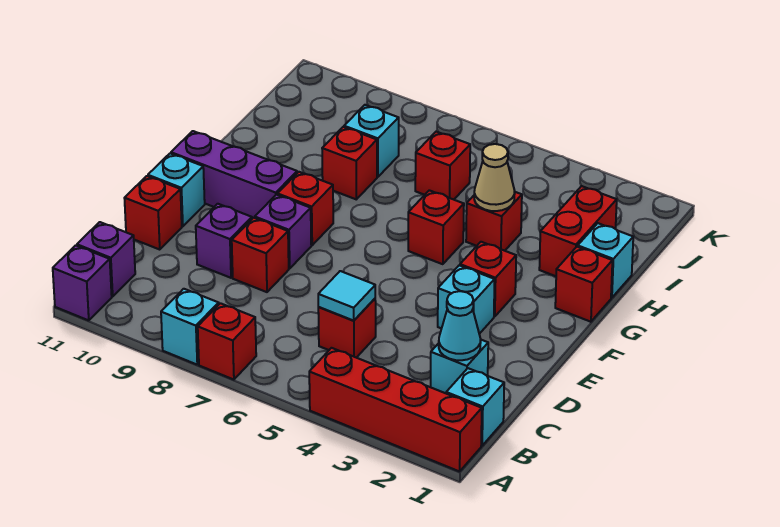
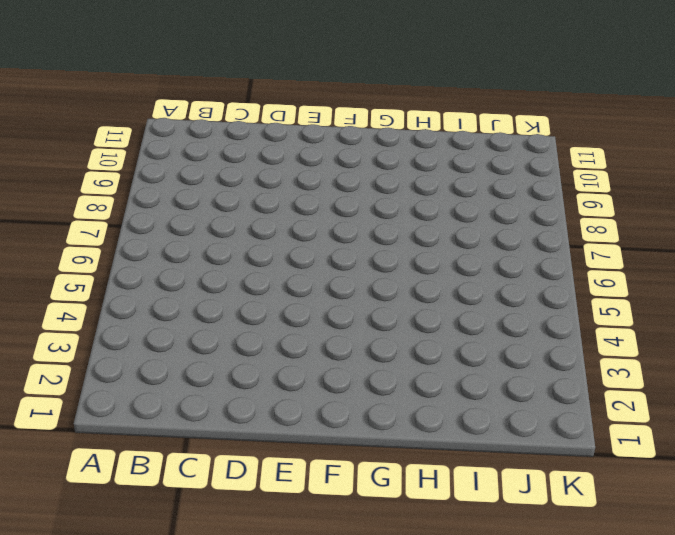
none -> red 1x4 brick [309,348,482,471]
none -> red 1x1 brick [198,303,256,380]
none -> cyan 1x1 brick [161,289,219,364]

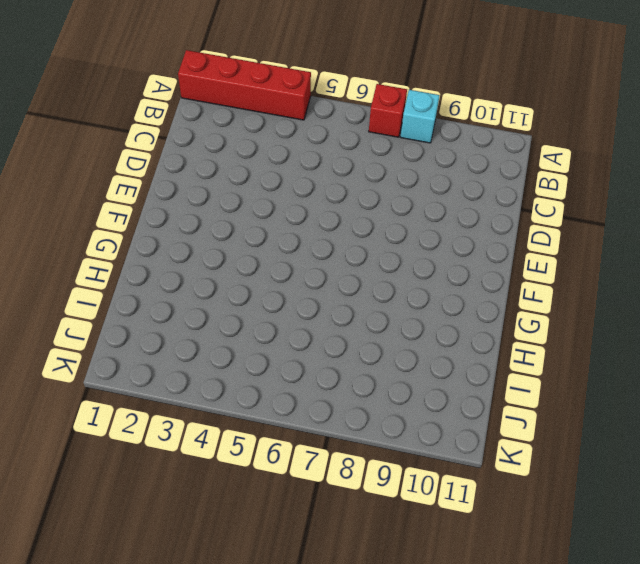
none -> purple 1x1 brick [53,245,112,320]
none -> cyan 1x1 brick [446,368,504,446]
none -> purple 1x1 brick [77,222,135,296]

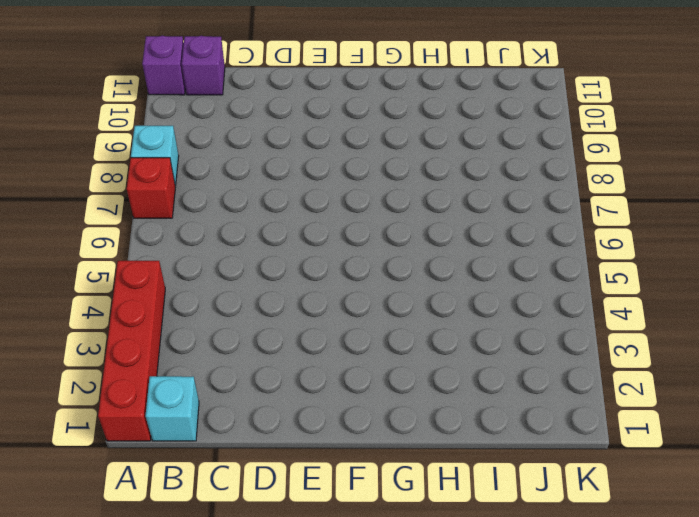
none -> cyan 1x1 brick [431,340,488,393]
none -> red 1x1 brick [318,299,376,358]
none -> red 1x1 brick [232,218,289,292]

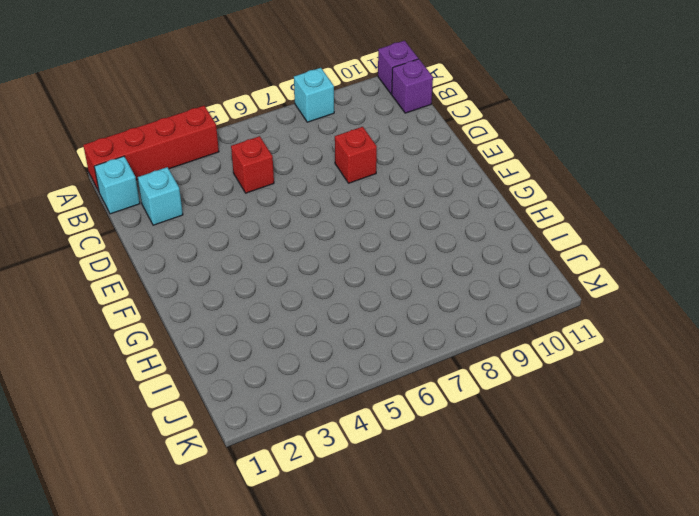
none -> red 1x1 brick [198,303,256,380]
none -> purple 1x1 brick [196,204,252,278]
none -> red 1x1 brick [124,176,182,249]

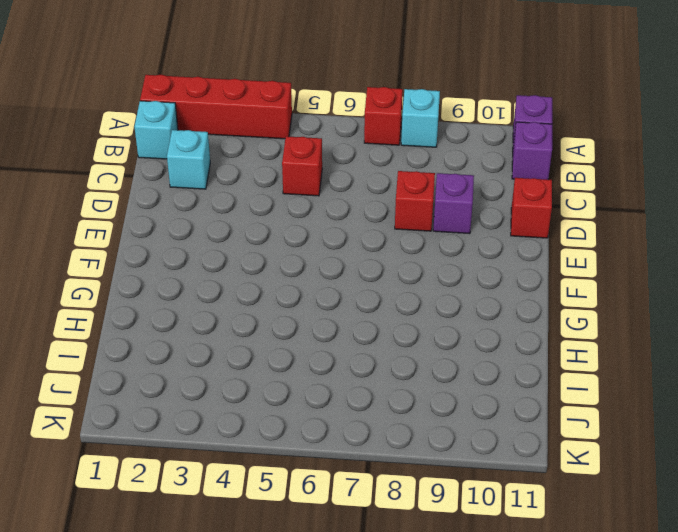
none -> cyan 1x1 brick [438,265,495,334]
none -> purple 1x1 brick [255,195,311,268]
none -> cyan 1x1 brick [148,153,205,226]

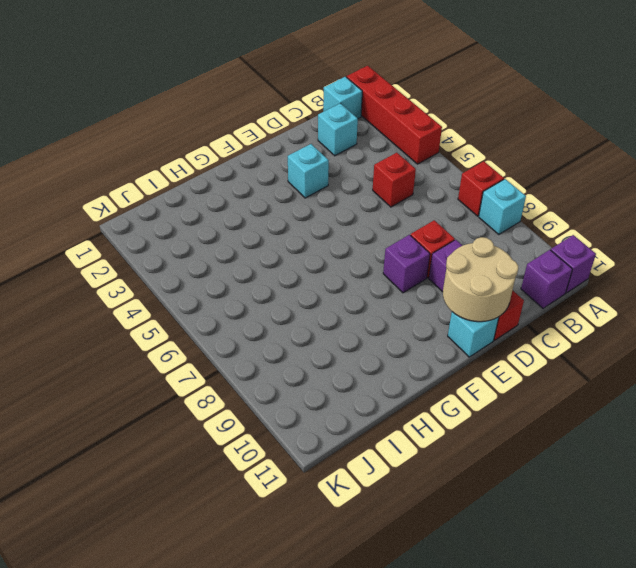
tan 2x2 round brick [443,237,518,322] -> none
none -> red 1x1 brick [460,242,516,317]
none -> red 1x1 brick [277,172,333,245]
none -> purple 1x3 brick [171,131,297,219]

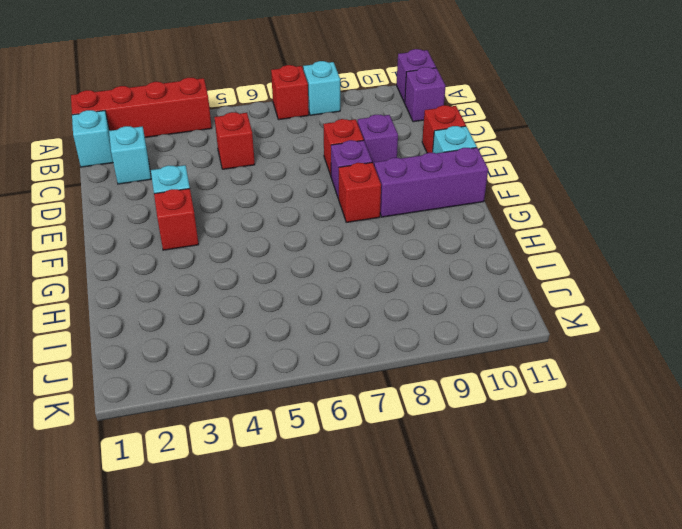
none -> red 1x1 brick [555,247,612,322]
none -> red 1x1 brick [408,190,464,264]
none -> cyan 1x1 brick [578,223,633,298]

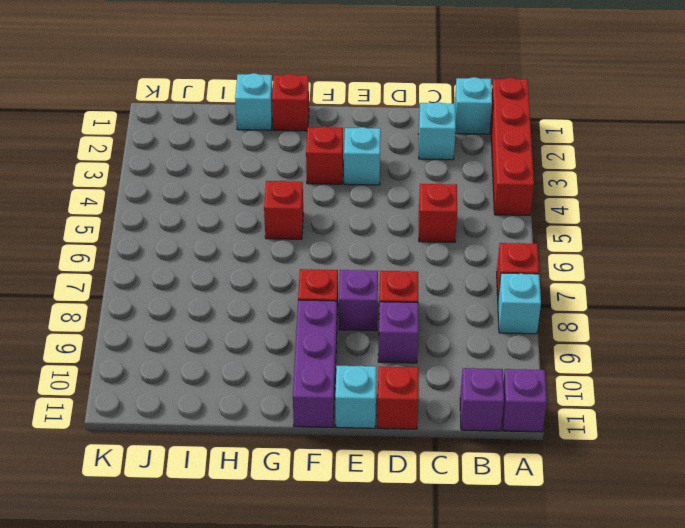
none -> red 1x2 brick [539,186,617,276]
none -> red 1x1 brick [466,192,522,251]
none -> red 1x1 brick [322,127,377,199]

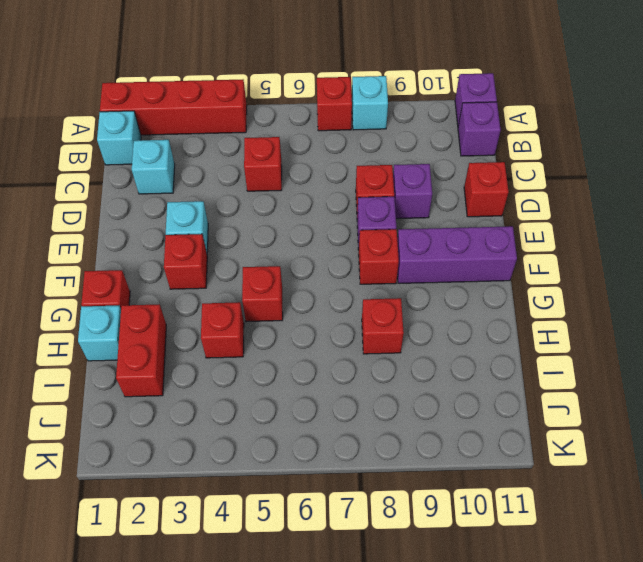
none -> cyan 1x1 brick [148,153,205,226]
none -> red 1x1 brick [415,132,470,200]
none -> cyan 1x1 brick [344,105,399,177]

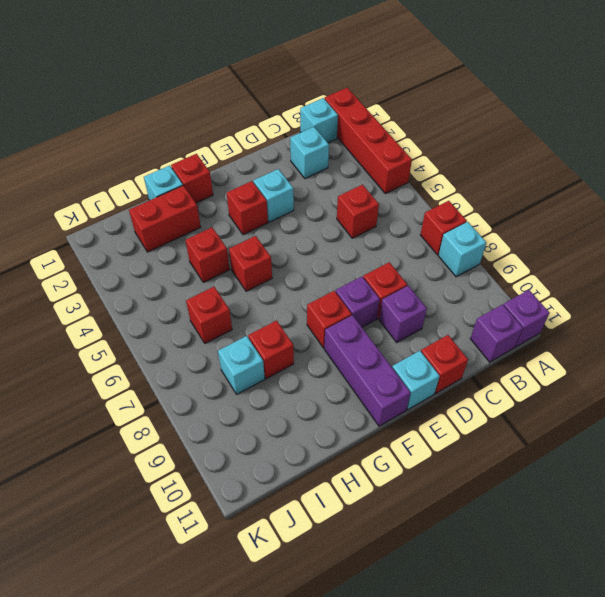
none -> cyan 1x1 cone [439,291,481,360]
none -> cyan 1x1 tile [318,271,375,321]
none -> tan 1x1 cone [474,144,515,211]

